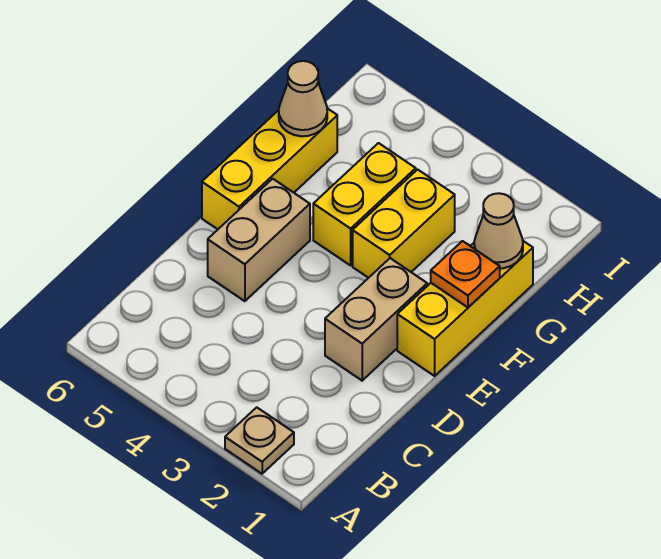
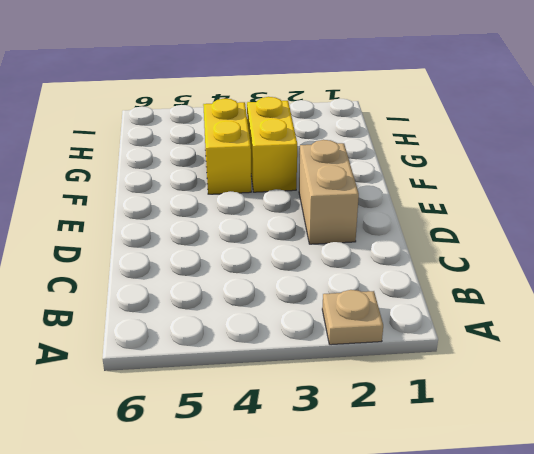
none -> tan 1x2 brick [208,179,310,301]
none -> yellow 1x3 brick [397,241,533,376]

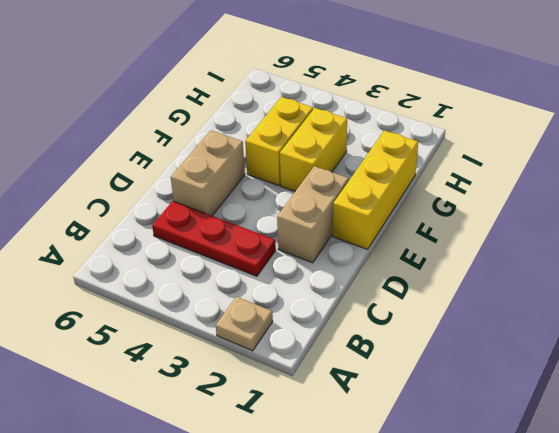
red 1x3 plate [152,201,276,276] -> none
none -> yellow 1x3 brick [202,108,337,229]
none -> orange 1x1 plate [431,241,500,307]

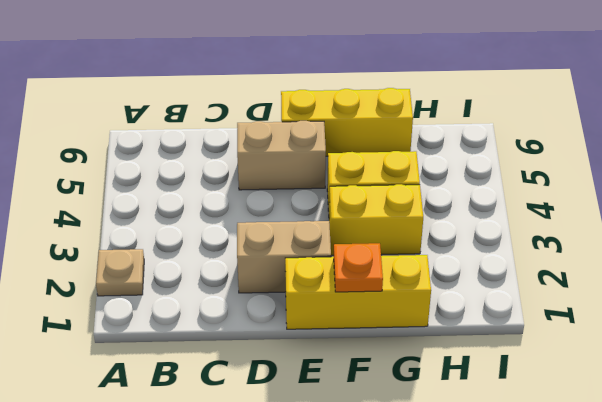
none -> tan 1x1 cone [474,193,523,268]
none -> tan 1x1 cone [279,61,327,136]

